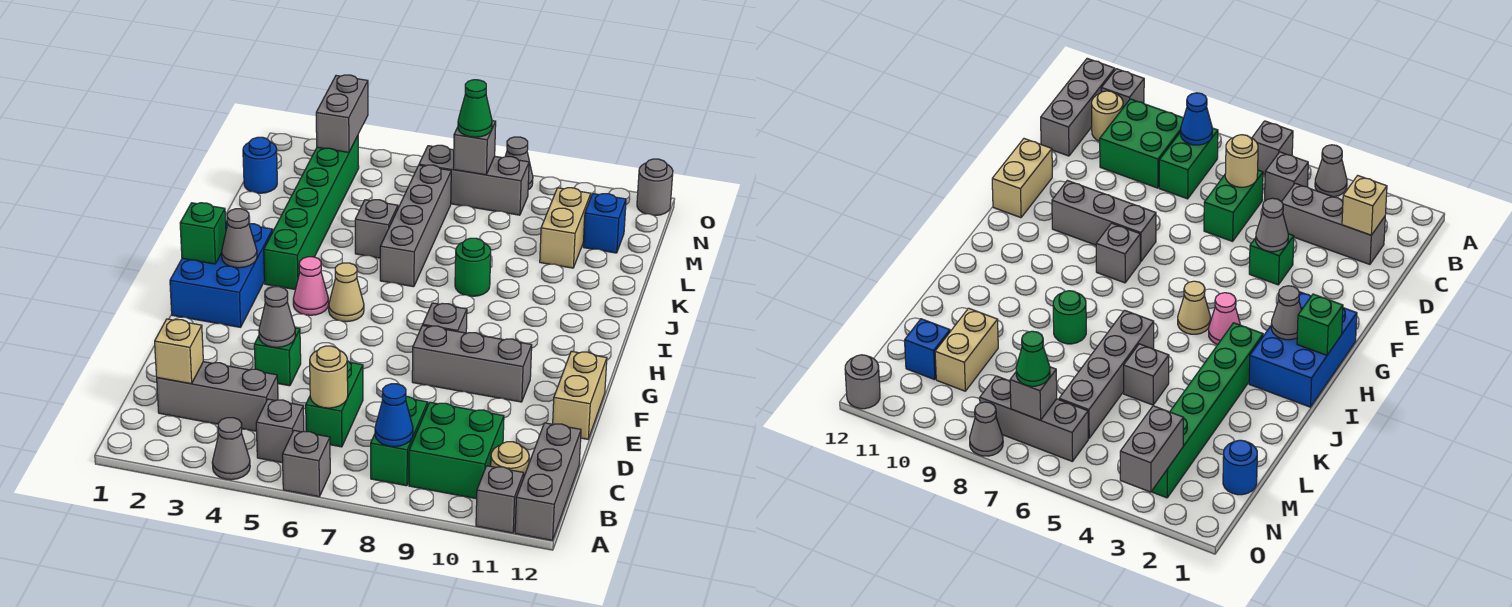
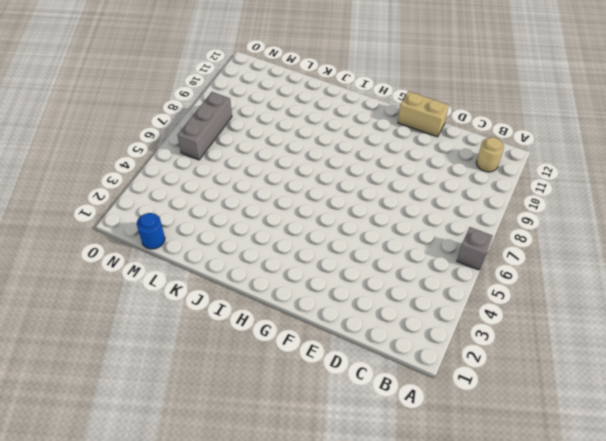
none -> grey 1x1 cone [212,418,250,480]
none -> grey 1x1 brick [476,466,524,533]
none -> grey 1x3 brick [515,423,581,540]
none -> grey 1x1 brick [256,399,304,463]

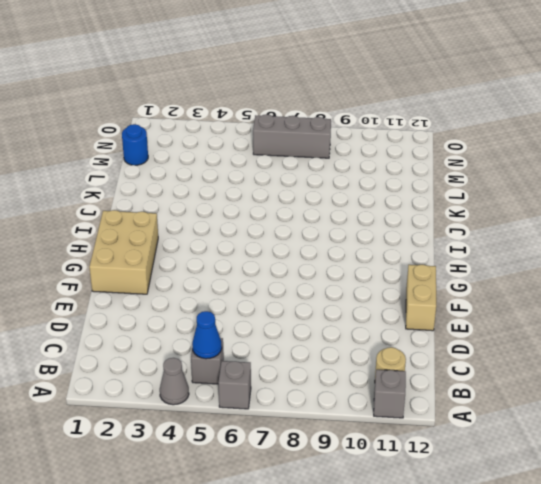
blue 1x1 cone [192,311,222,359] -> blue 1x1 cone moved to [375,384,413,447]
tan 2x3 brick [89,210,158,294] -> blue 2x3 brick [170,221,273,327]
none -> grey 1x3 brick [515,423,581,540]
none -> green 1x2 brick [371,396,428,486]
none -> green 2x2 brick [409,402,504,499]
none -> grey 1x3 brick [157,362,278,431]

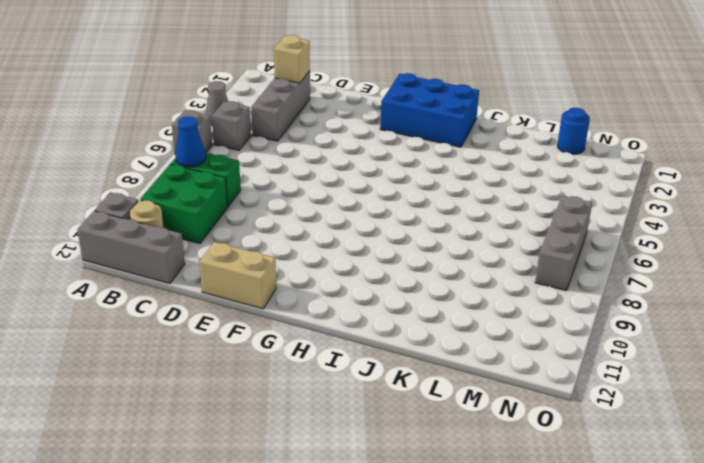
none -> green 1x2 brick [306,361,363,447]
none -> green 1x1 brick [254,328,301,386]
none -> grey 1x3 brick [412,325,532,402]
none -> grey 1x1 brick [423,303,467,333]

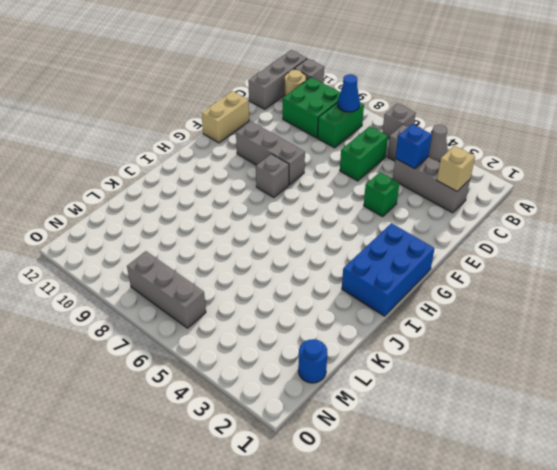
blue 1x1 brick [395,124,432,169] -> blue 1x1 brick moved to [583,194,626,253]
none -> pink 1x1 cone [293,257,329,315]
none -> tan 1x1 cone [329,263,364,322]
none -> green 1x6 brick [264,136,359,290]
none -> grey 1x4 brick [380,165,451,287]

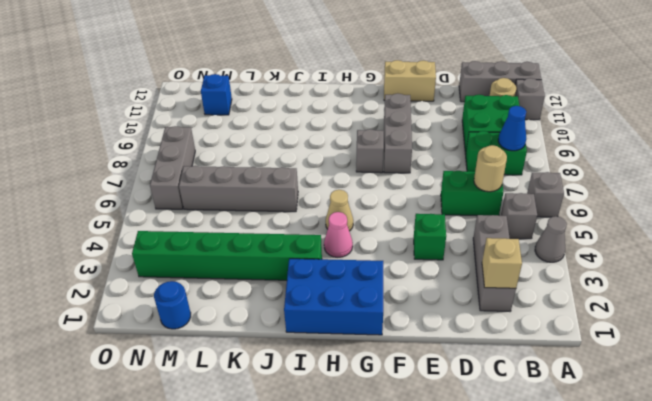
none -> green 1x1 round brick [455,238,491,296]
none -> grey 1x1 brick [355,200,398,258]
none -> tan 1x2 brick [540,188,591,268]
none -> grey 1x1 cone [505,137,533,190]

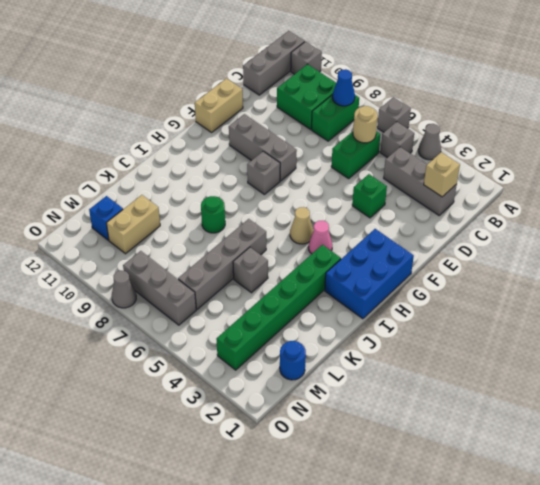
none -> tan 1x1 round brick [491,442,529,476]
none -> grey 1x1 round brick [637,159,673,216]
none -> grey 1x1 cone [259,287,295,347]
none -> green 1x1 brick [180,203,226,264]

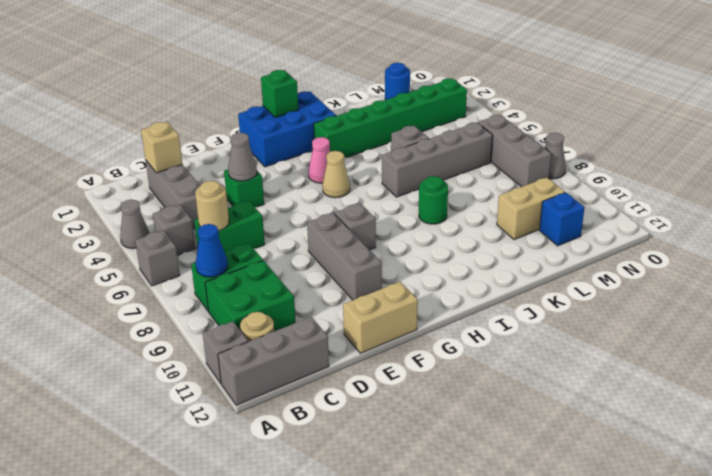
none -> grey 1x1 round brick [637,159,673,216]
none -> grey 1x1 cone [222,209,257,268]
none -> grey 1x2 brick [316,75,368,152]
none -> grey 1x1 brick [453,121,496,175]

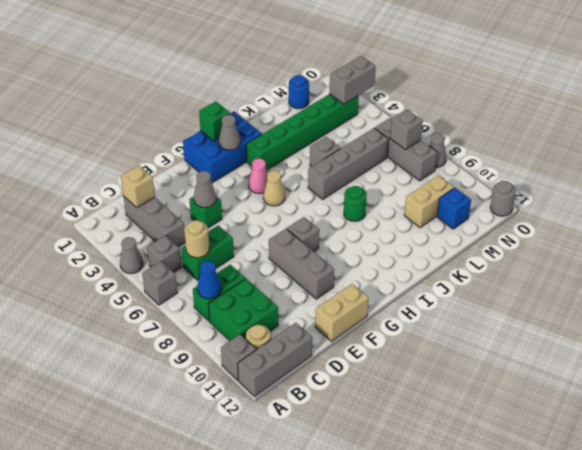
none -> green 1x1 cone [458,80,492,137]

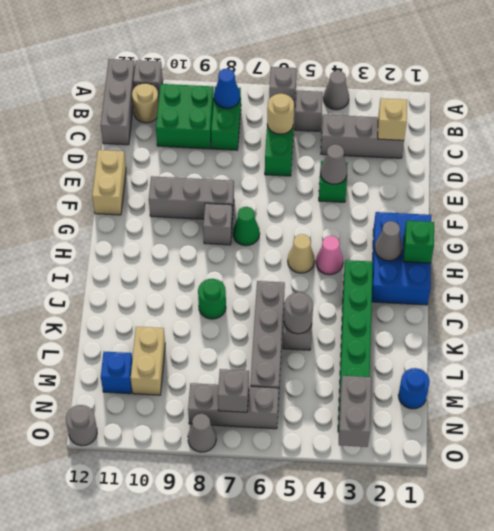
green 1x1 cone [233,207,260,246] -> green 1x1 cone moved to [458,80,492,137]
grey 1x1 round brick [284,292,313,334] -> none

